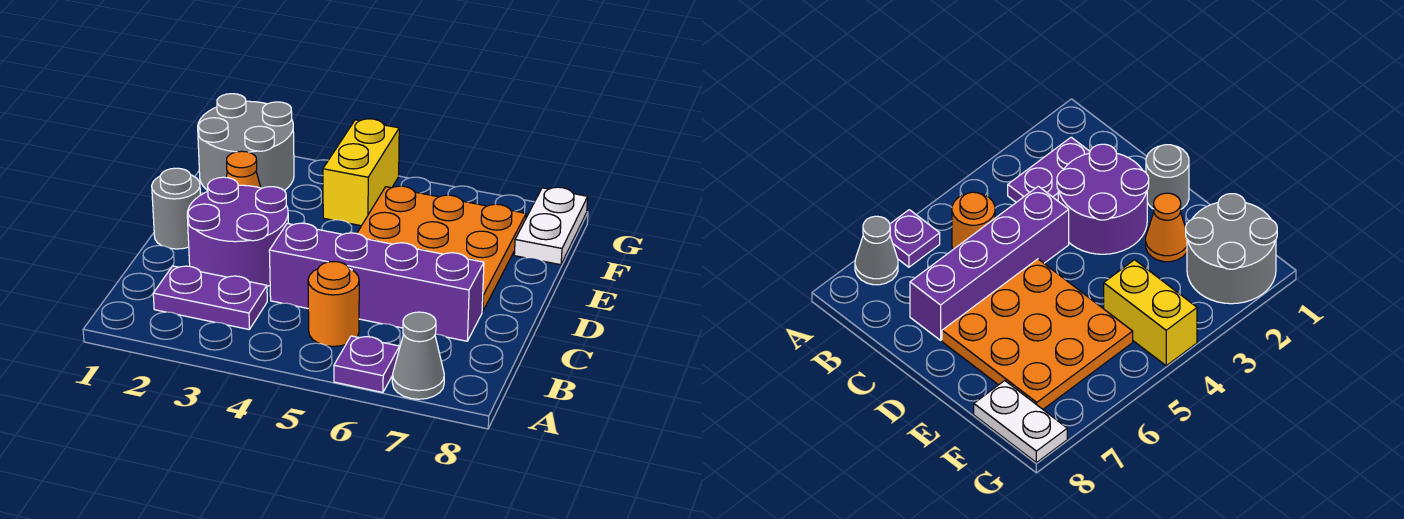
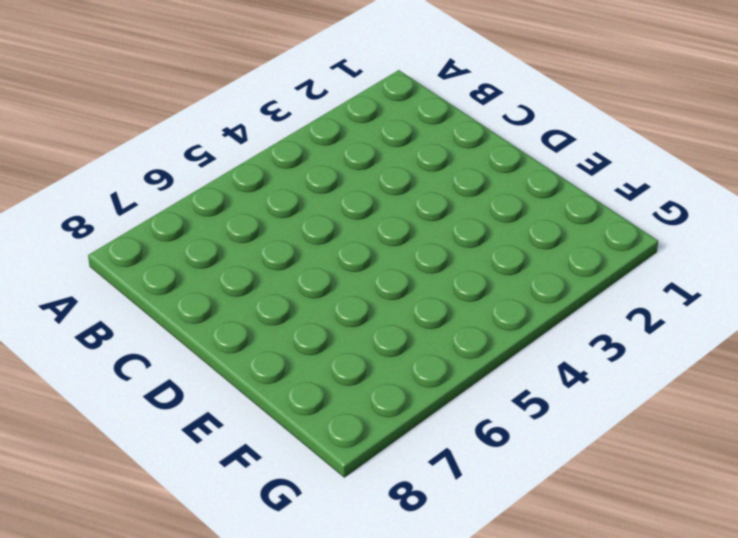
none -> purple 1x1 plate [334,336,400,392]
none -> grey 1x1 cone [392,312,444,399]
none -> purple 1x2 plate [153,266,267,330]

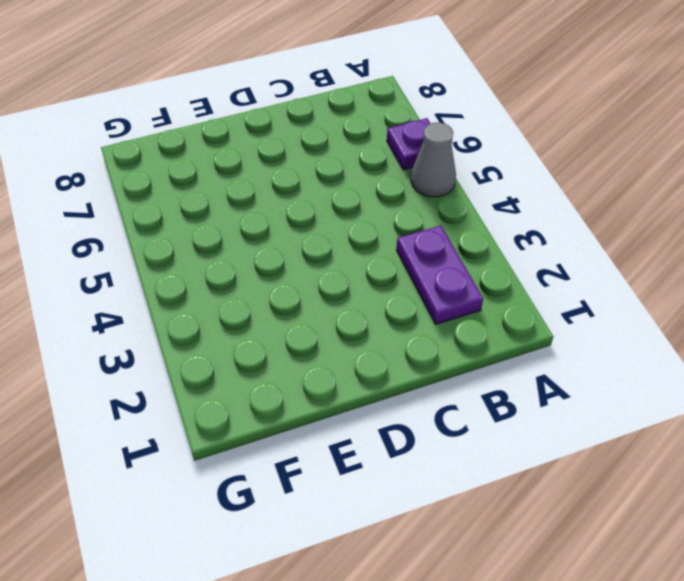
grey 1x1 cone [411,122,456,197] -> grey 1x1 cone moved to [392,312,444,399]
none -> orange 1x1 round brick [308,262,359,346]
none -> purple 2x2 round brick [187,177,288,287]
none -> purple 1x4 brick [269,223,484,341]

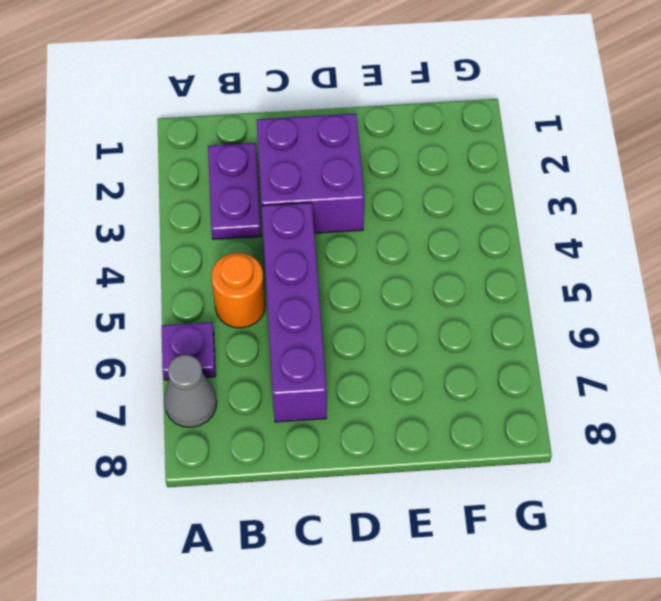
purple 2x2 brick [257,114,364,233] -> purple 2x2 round brick [187,177,288,287]
none -> grey 1x1 round brick [152,168,200,249]
none -> orange 3x3 plate [357,186,526,312]
none -> orange 1x1 cone [226,151,261,188]

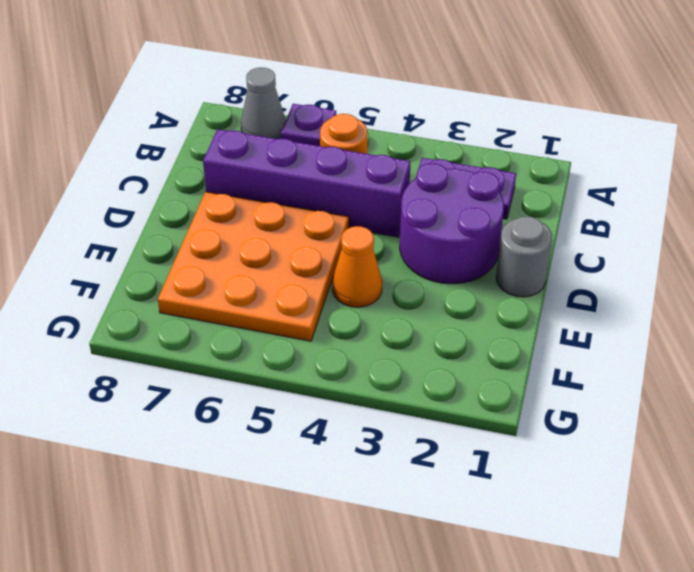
orange 1x1 cone [332,226,382,307] -> orange 1x1 cone moved to [226,151,261,188]
none -> grey 2x2 round brick [198,94,294,191]
none -> yellow 1x2 brick [323,119,399,226]
none -> white 1x2 plate [514,187,588,265]

